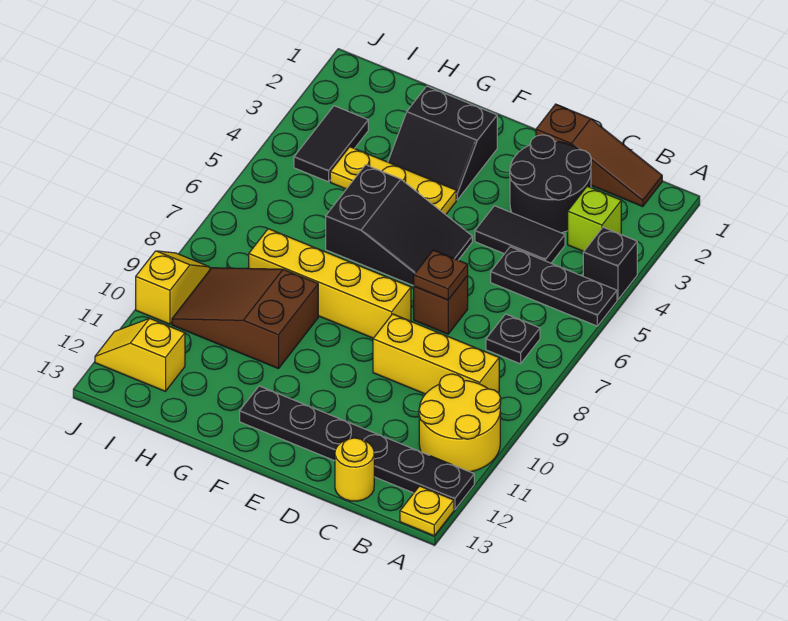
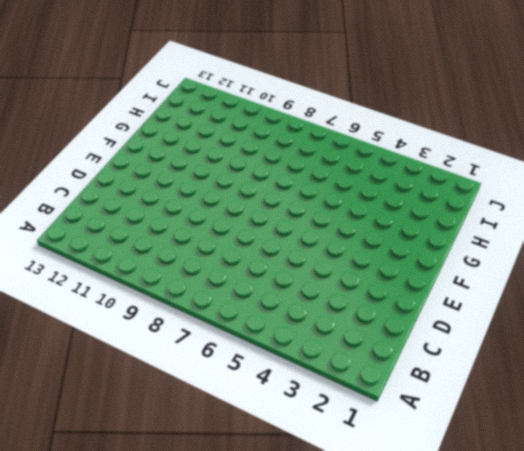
none -> black 1x1 brick [583,227,637,300]
none -> black 1x3 plate [491,247,617,326]
none -> yellow 2x2 round brick [419,374,501,472]

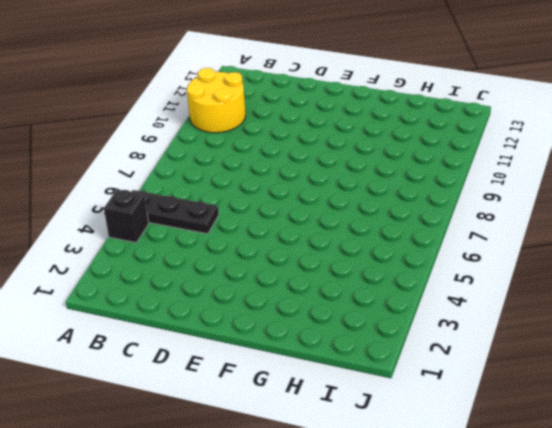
none -> black 1x6 plate [240,386,474,510]
none -> yellow 1x1 plate [400,486,454,536]
none -> brown 1x3 slope [536,104,662,207]

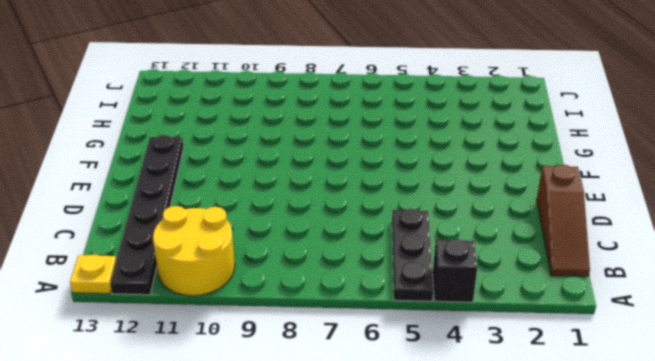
none -> lime 1x1 brick [568,186,621,252]
none -> black 1x1 plate [486,314,540,364]
none -> yellow 1x3 brick [373,314,499,394]

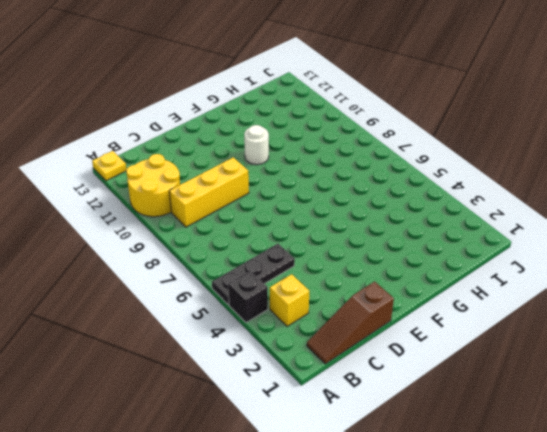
yellow 1x1 brick [270,274,309,326] -> lime 1x1 brick [568,186,621,252]
white 1x1 round brick [244,125,269,165] -> none
none -> black 1x6 plate [240,386,474,510]
none -> black 1x1 plate [486,314,540,364]
none -> black 2x2 round brick [510,135,591,233]

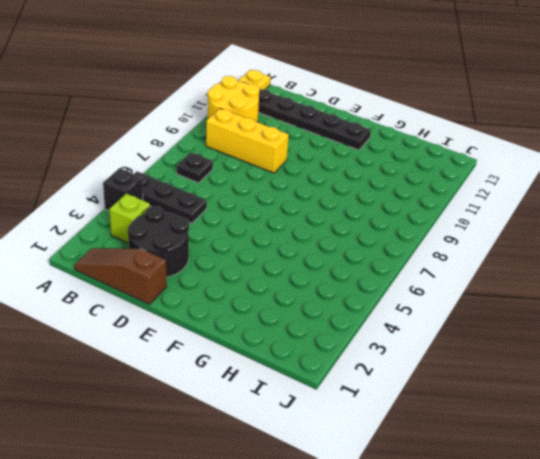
none -> black 1x2 tile [475,206,565,263]
none -> yellow 1x1 round brick [335,438,374,501]
none -> brown 1x1 brick [414,276,468,334]

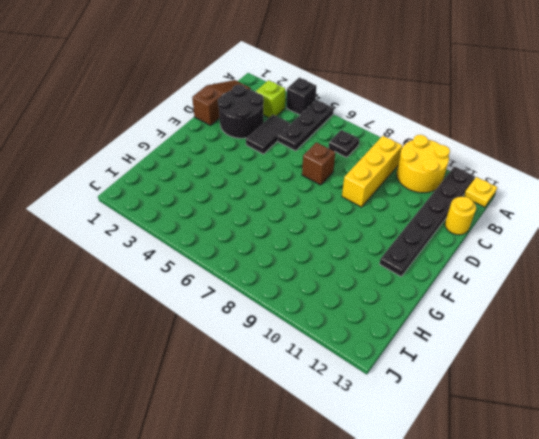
none -> black 2x3 slope [326,165,472,286]
none -> yellow 1x4 brick [249,229,411,338]
none -> black 2x2 slope [388,86,497,200]

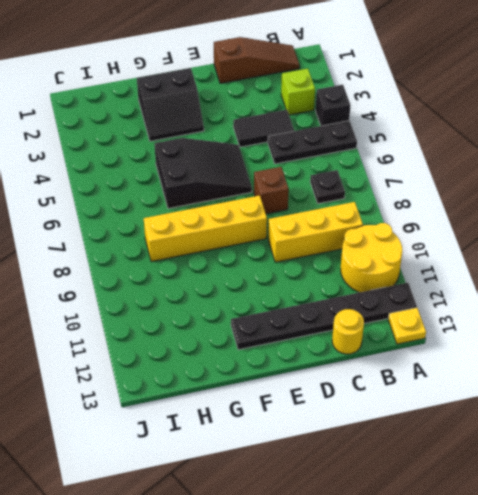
none -> black 2x2 round brick [510,135,591,233]
none -> yellow 1x3 plate [330,147,456,215]
none -> brown 2x3 slope [172,268,318,369]

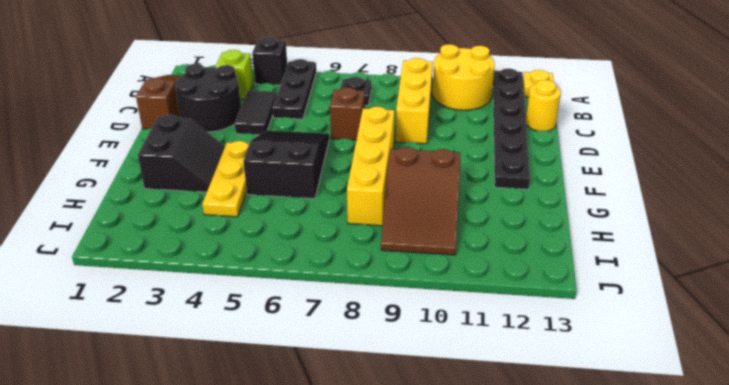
none -> black 1x2 tile [294,106,368,182]
none -> yellow 1x2 slope [95,318,185,391]
none -> yellow 1x2 slope [136,251,210,324]

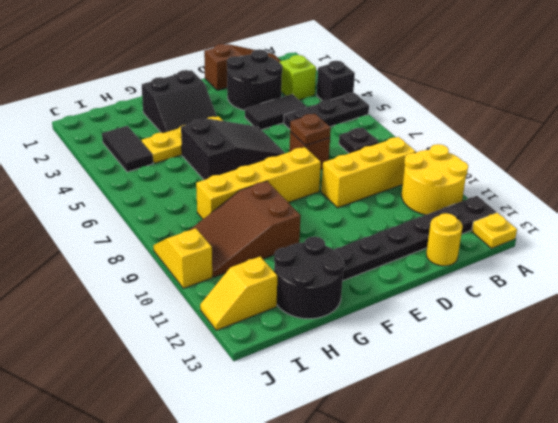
black 2x2 round brick [274,237,344,319] -> none

